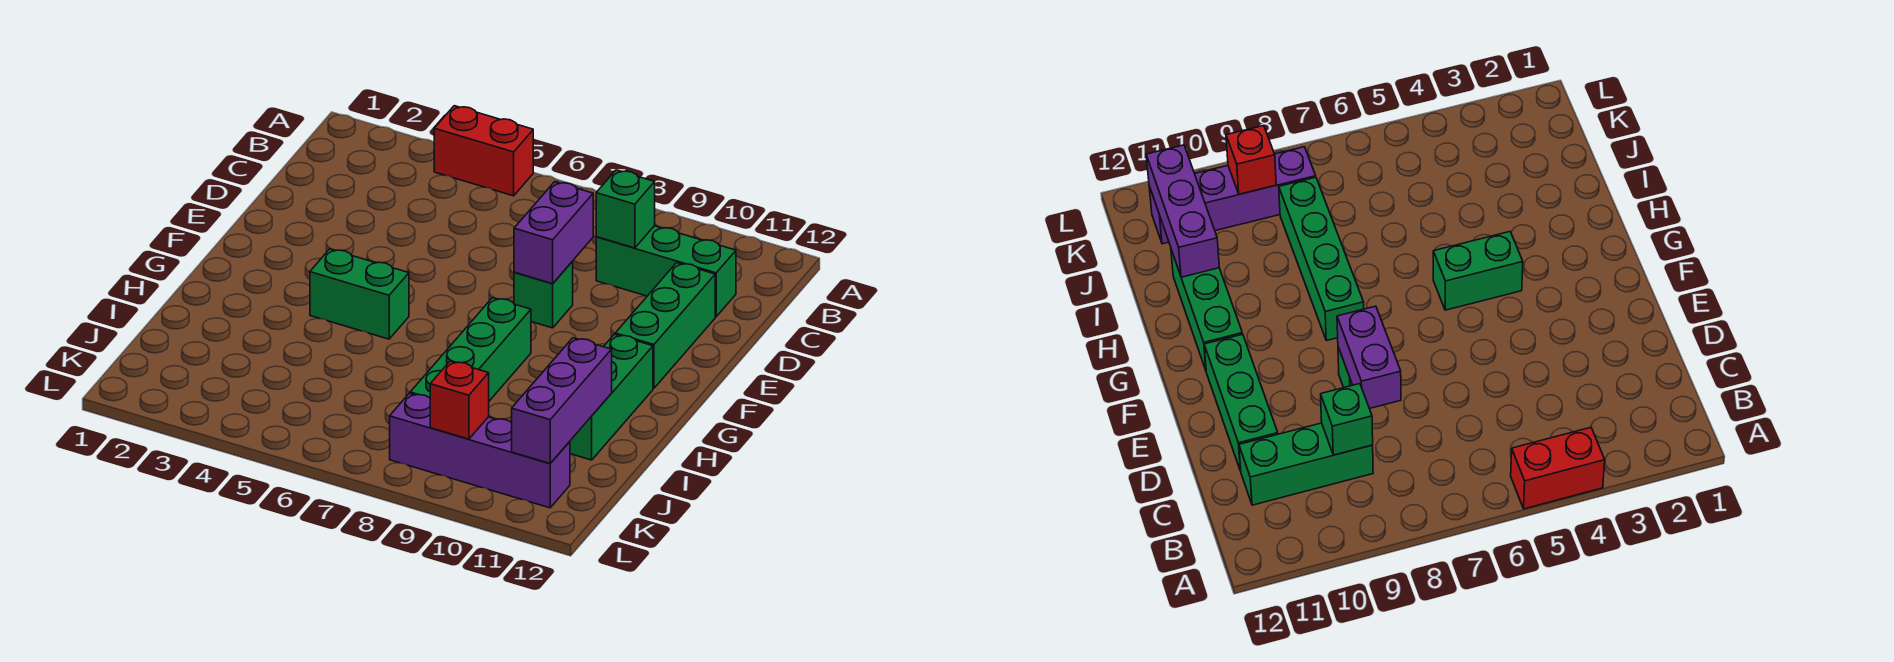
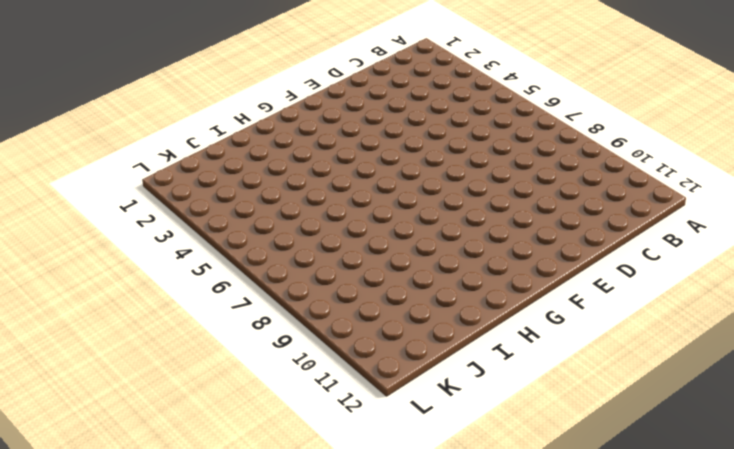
none -> red 1x2 brick [434,106,533,196]
none -> green 1x3 brick [596,226,736,317]
none -> green 1x3 brick [615,263,715,388]

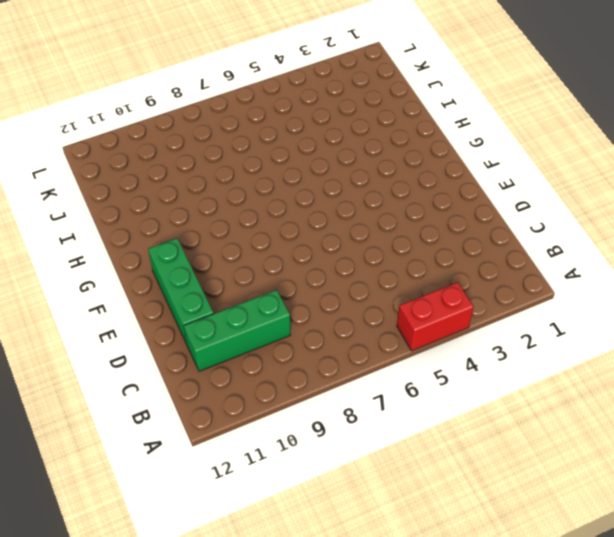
none -> green 1x1 brick [514,262,573,328]
none -> green 1x2 brick [310,249,409,339]
none -> green 1x4 brick [410,298,531,401]

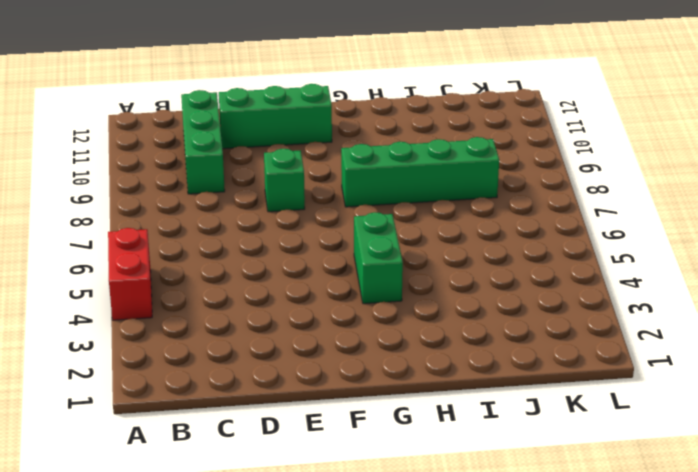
none -> green 1x3 brick [570,334,653,460]
none -> purple 1x4 brick [390,393,570,508]
none -> green 1x1 brick [596,170,655,248]

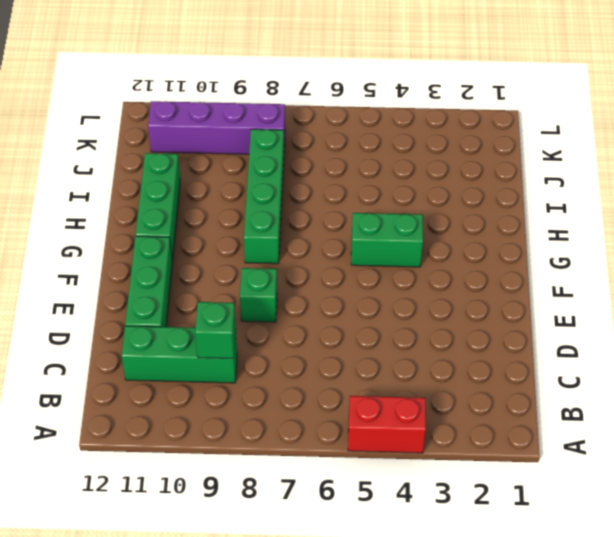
none -> purple 1x2 brick [514,182,593,284]
none -> purple 1x3 brick [512,338,612,463]
none -> red 1x1 brick [430,361,489,439]

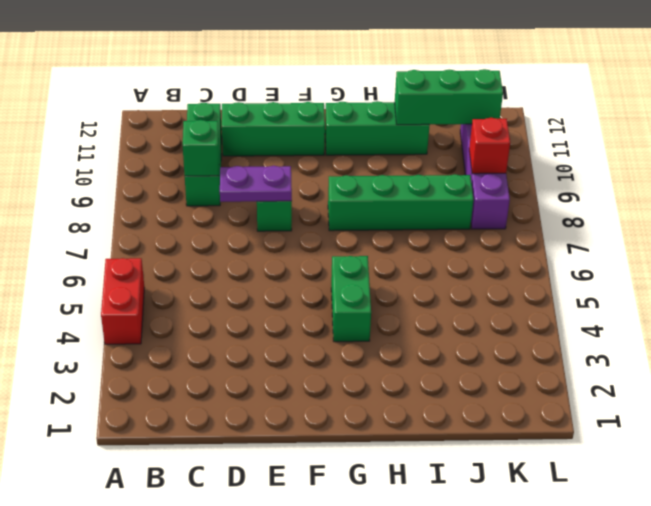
purple 1x2 plate [220,166,292,202] -> purple 1x2 brick [514,182,593,284]
green 1x3 brick [395,69,503,125] -> purple 1x3 brick [512,338,612,463]

